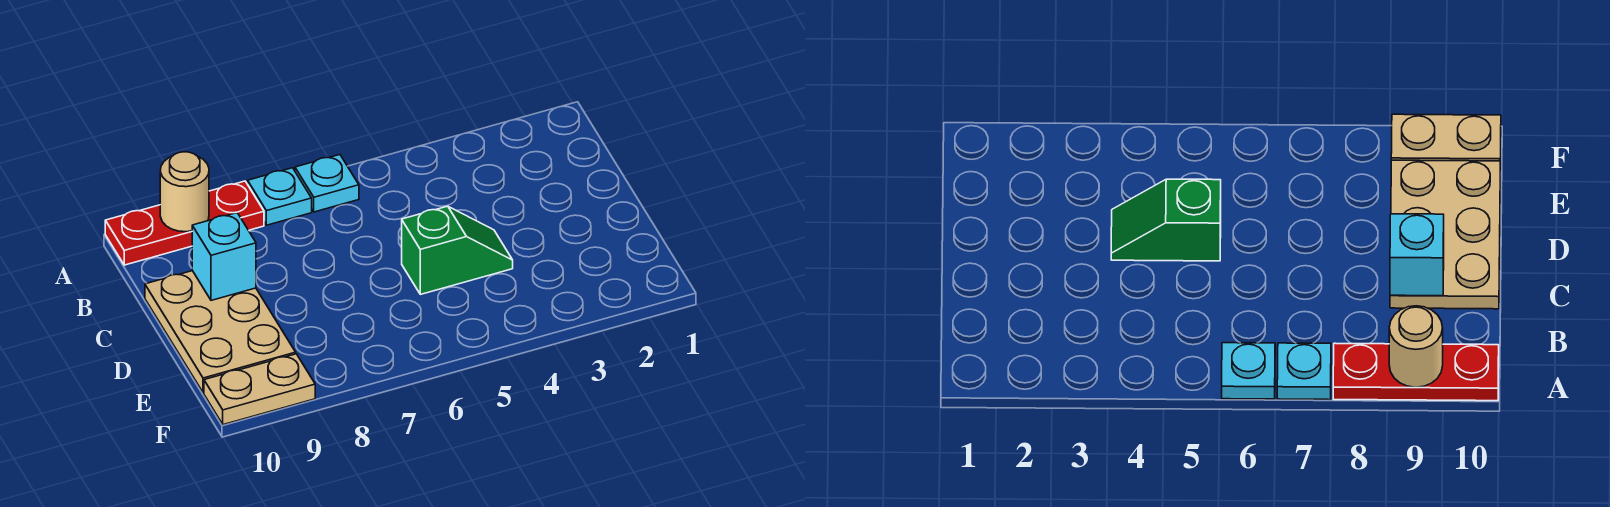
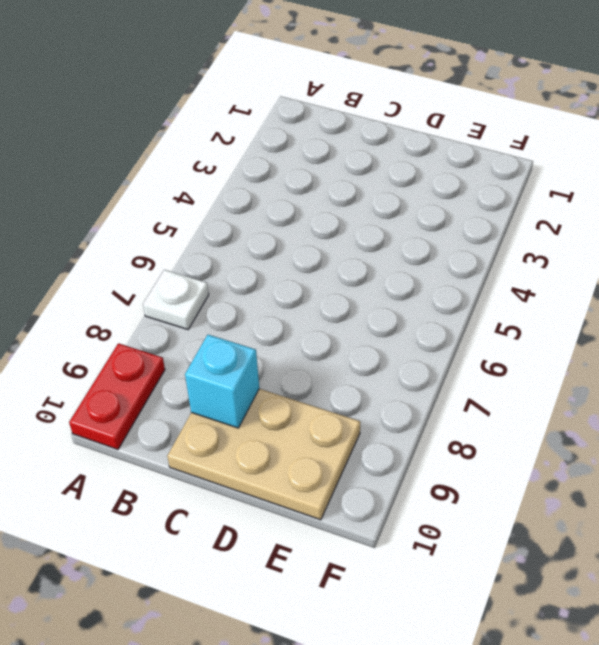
white 1x1 plate [143,270,209,329] -> cyan 1x1 plate [248,168,312,225]
red 1x2 plate [69,343,165,449] -> red 1x3 plate [105,181,264,265]
none -> cyan 1x1 plate [295,155,359,212]
none -> green 1x2 slope [402,206,513,294]

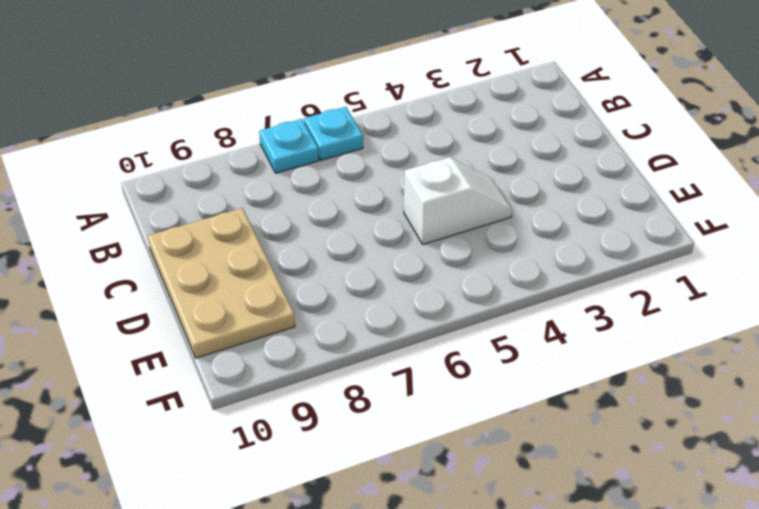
white 1x2 slope [404,157,512,244] -> green 1x2 slope [402,206,513,294]
none -> red 1x3 plate [105,181,264,265]
none -> tan 1x2 plate [204,354,315,425]

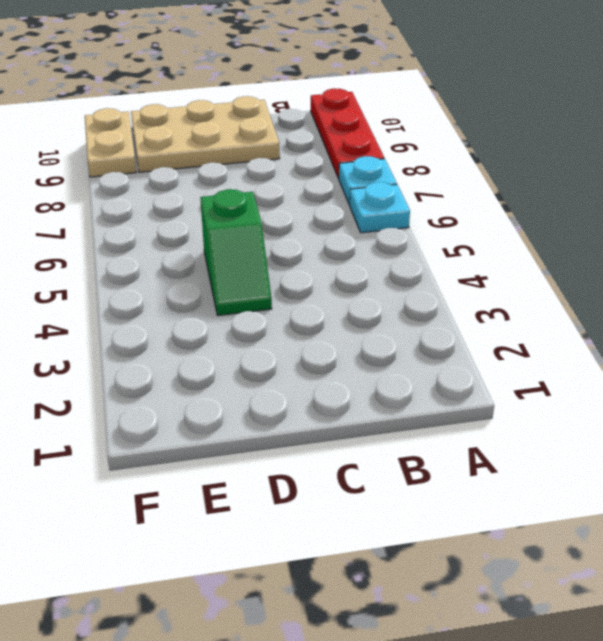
none -> tan 1x1 round brick [160,152,209,232]
none -> cyan 1x1 brick [192,213,256,300]

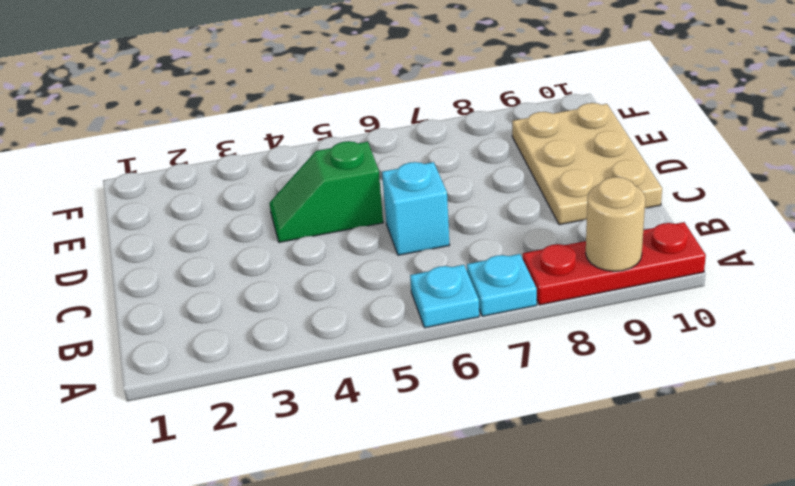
cyan 1x1 brick [382,162,450,255] -> cyan 1x1 brick moved to [192,213,256,300]
none -> tan 1x2 plate [204,354,315,425]

